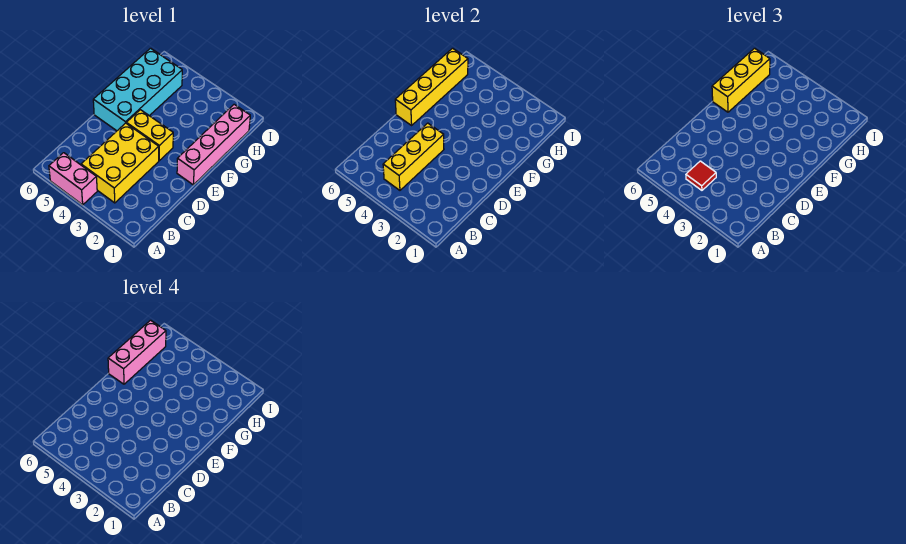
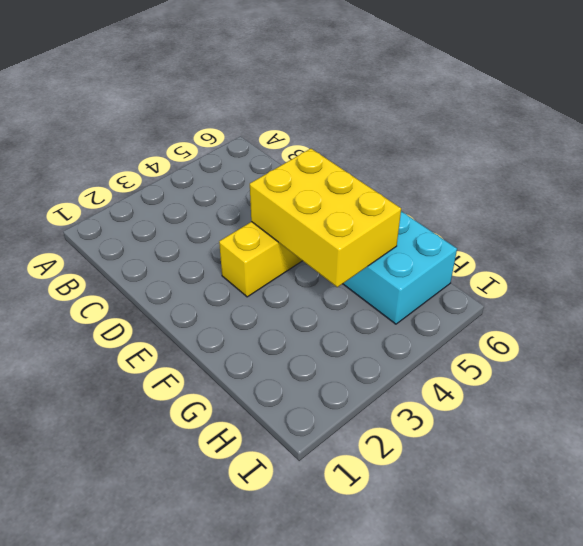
yellow 2x3 brick [250,149,401,287] -> yellow 2x3 brick moved to [81,123,159,203]
none -> pink 1x2 brick [49,153,97,205]
none -> pink 1x4 brick [177,104,250,185]

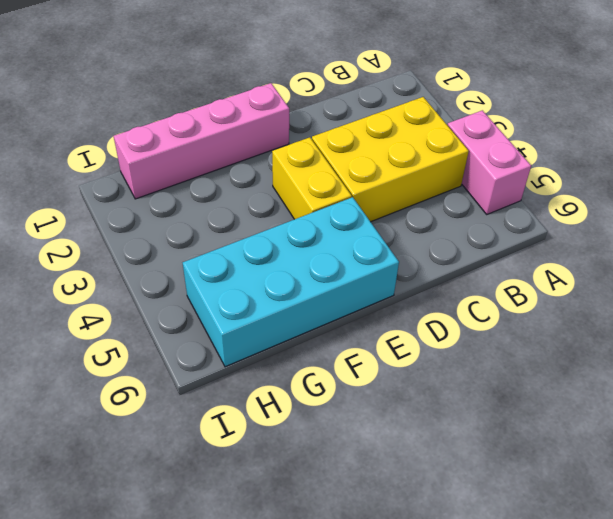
none -> yellow 1x3 brick [383,123,444,190]
none -> yellow 1x4 brick [395,48,468,125]

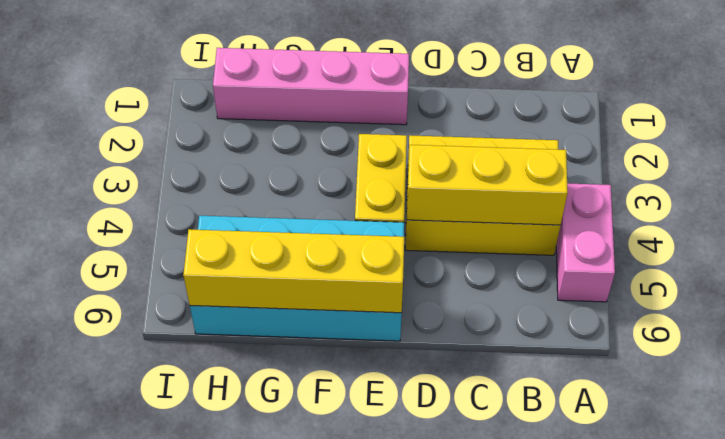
none -> red 1x1 tile [686,161,716,190]
none -> yellow 1x3 brick [712,48,770,112]

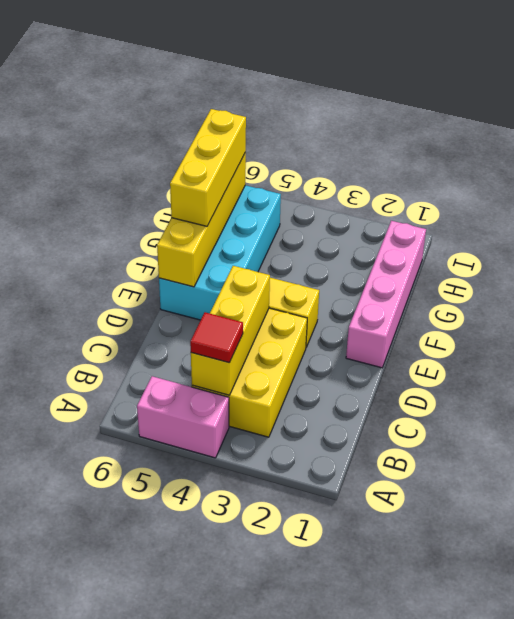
none -> pink 1x3 brick [108,320,166,384]

